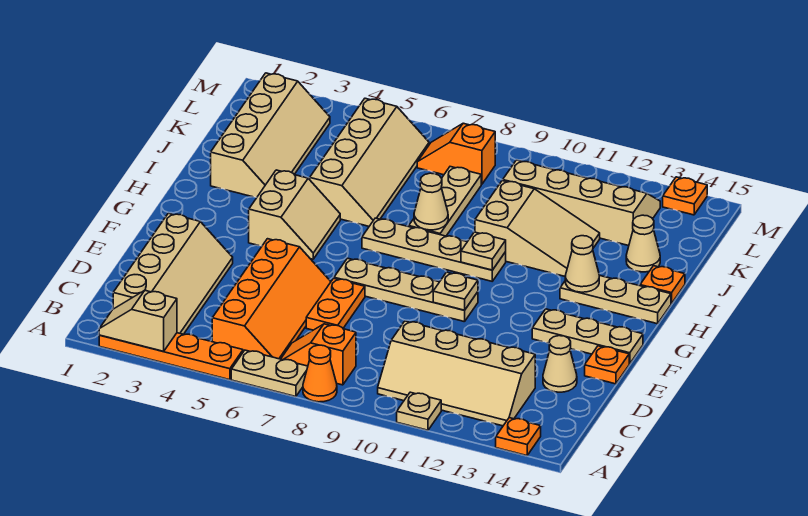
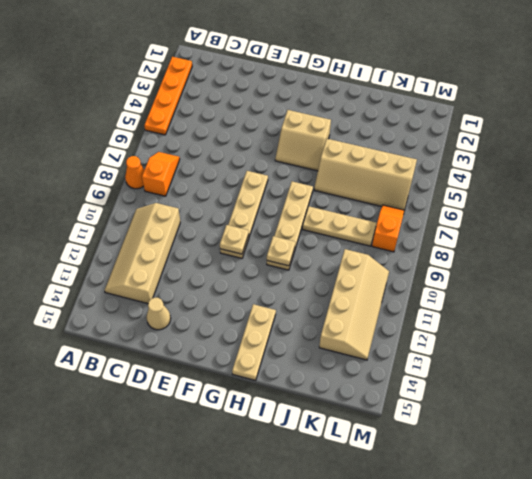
none -> tan 1x2 plate [231,350,308,397]
none -> tan 1x1 plate [397,392,441,430]
none -> orange 1x1 plate [496,418,541,456]
none -> tan 2x4 slope [113,213,233,334]

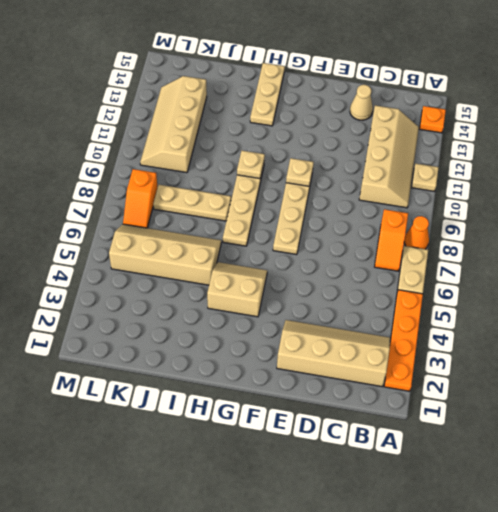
none -> orange 2x4 slope [212,239,331,359]
none -> orange 1x2 plate [306,278,365,330]
none -> orange 1x1 plate [585,346,629,384]
none -> tan 1x3 plate [532,309,643,364]

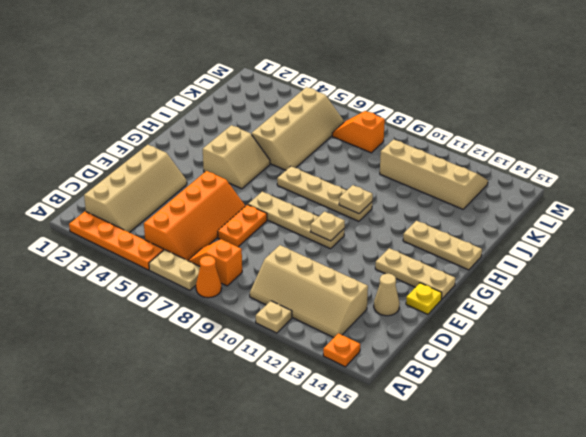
yellow 1x1 plate [406,283,442,314] -> orange 1x1 plate [585,346,629,384]
none -> tan 2x4 slope [211,73,330,197]
none -> tan 1x3 plate [409,167,481,236]
none -> tan 2x3 slope [475,181,600,276]
none -> orange 1x1 plate [640,266,685,304]

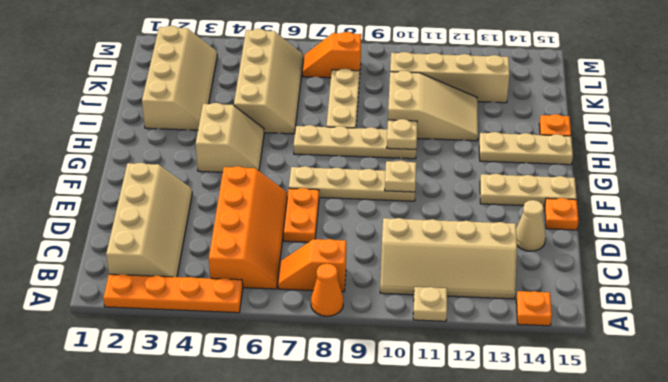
none -> tan 1x2 plate [231,350,308,397]
none -> tan 1x1 cone [626,215,660,272]
none -> orange 1x1 plate [663,177,707,215]
none -> tan 1x2 slope [99,290,177,351]

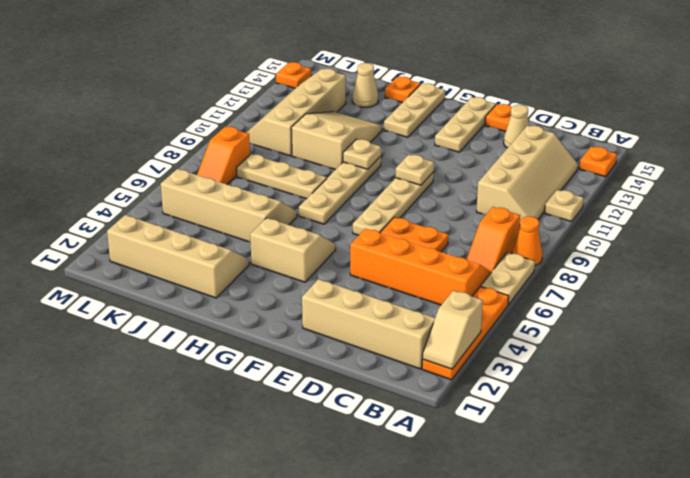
none -> tan 1x1 cone [565,236,599,292]
none -> tan 1x1 cone [414,173,448,230]

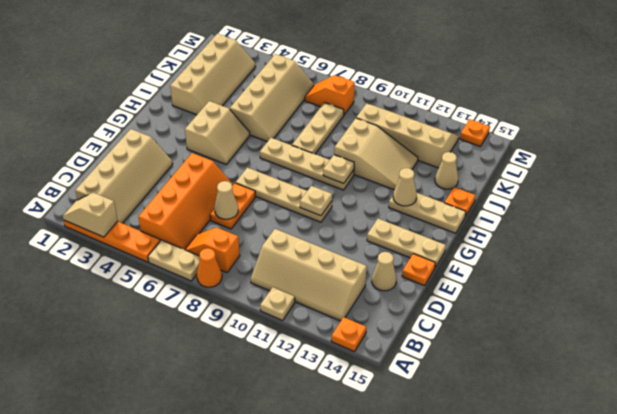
tan 1x1 cone [214,181,238,219] -> tan 1x1 cone moved to [414,173,448,230]

